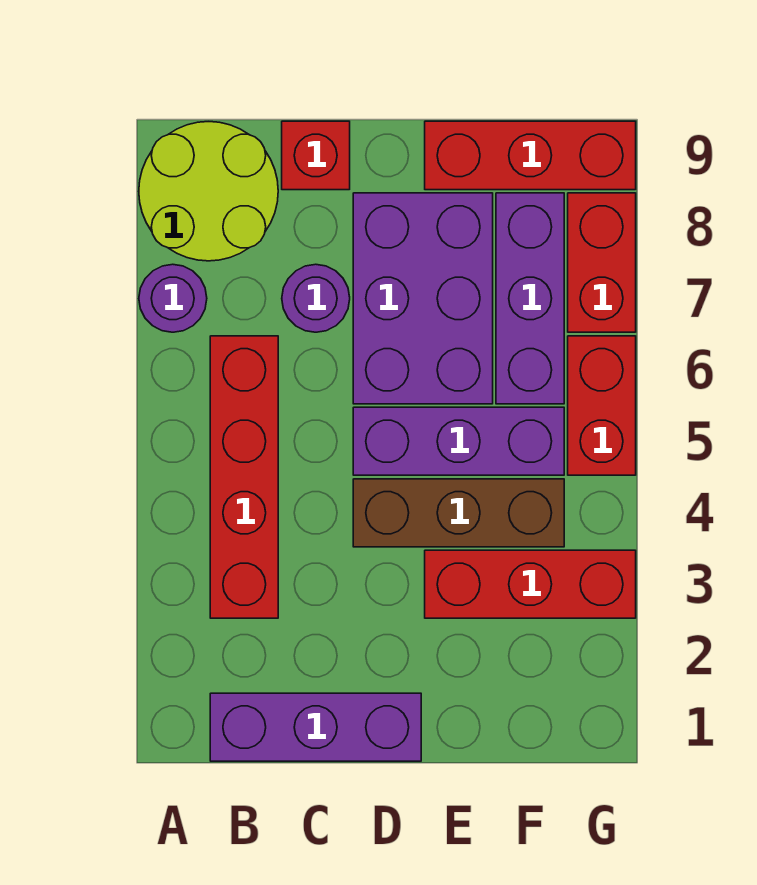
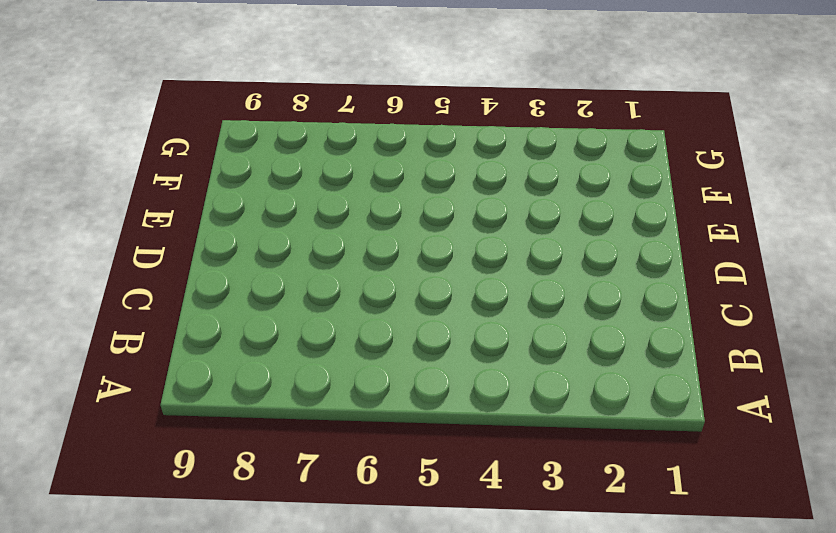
none -> purple 1x1 round brick [139,264,207,332]
none -> lime 2x2 round brick [139,122,278,261]
none -> purple 1x3 brick [210,693,421,761]

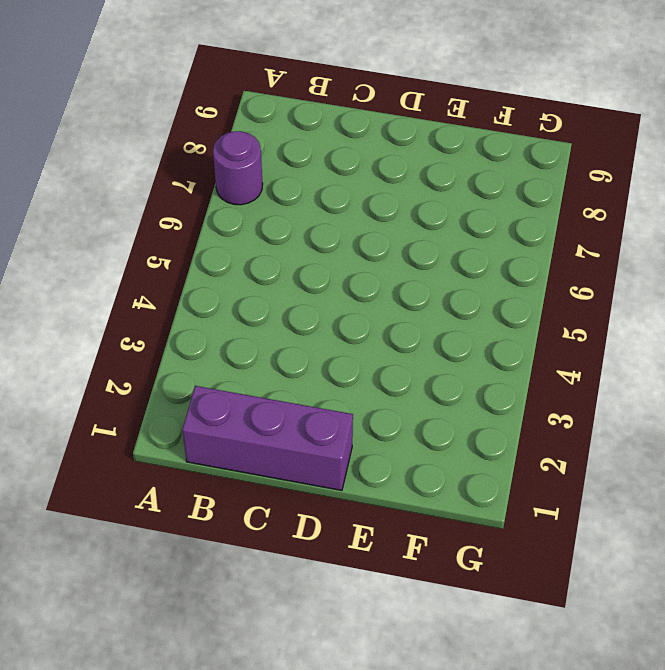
none -> lime 2x2 round brick [139,122,278,261]
none -> red 1x4 brick [210,336,278,618]
none -> purple 1x1 round brick [282,264,350,332]

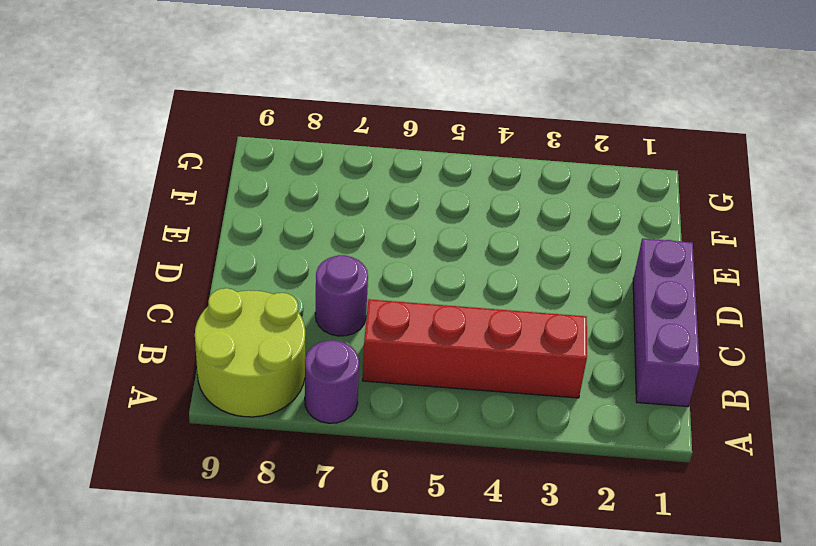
none -> red 1x1 brick [282,121,350,190]
none -> brown 1x3 brick [353,479,564,547]
none -> purple 1x3 brick [353,407,564,475]

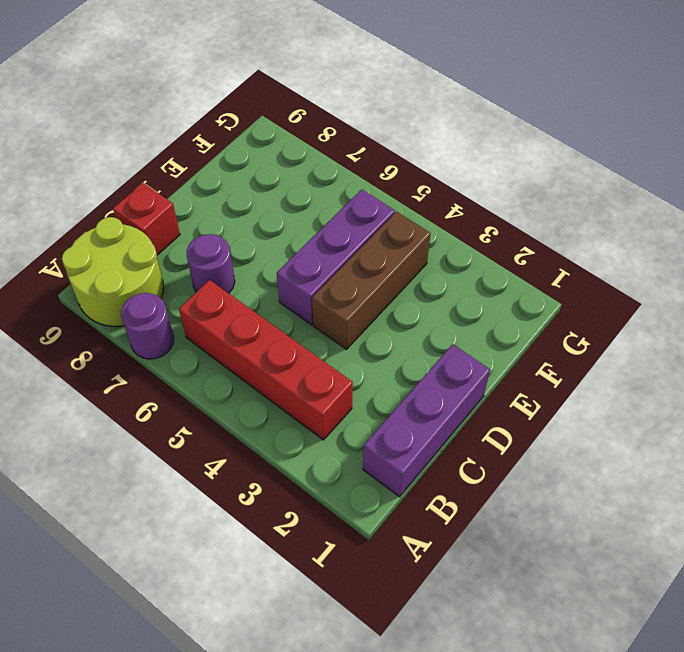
none -> purple 2x3 brick [353,193,493,404]
none -> red 1x3 brick [425,550,636,618]
none -> red 1x3 brick [425,121,636,190]

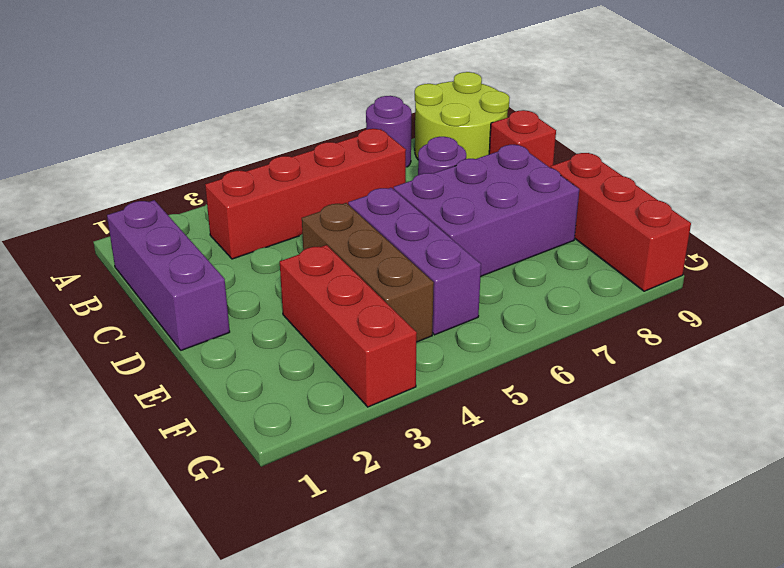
none -> purple 1x3 brick [496,193,564,404]
none -> red 1x2 brick [568,336,636,475]
none -> red 1x2 brick [568,193,636,332]

